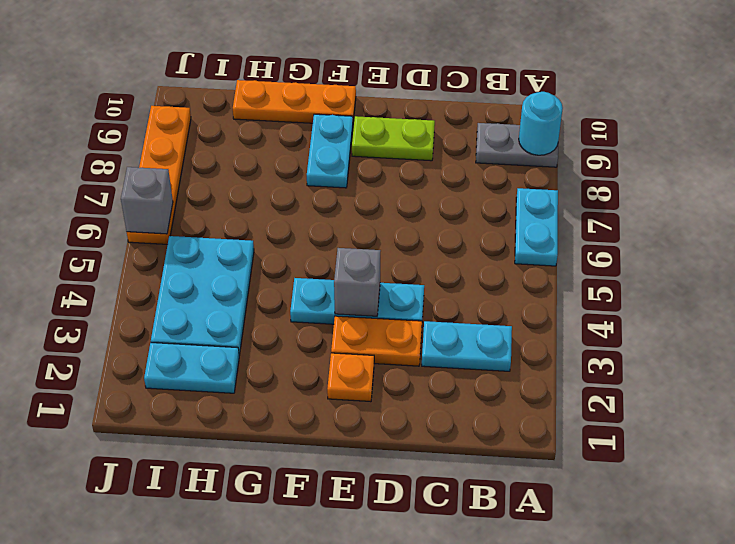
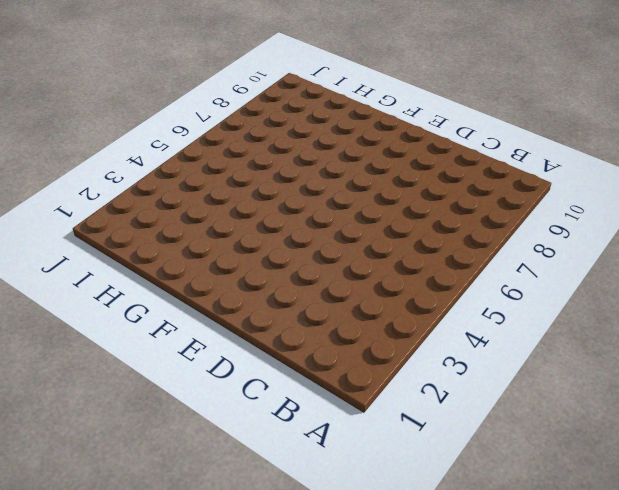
none -> cyan 1x2 plate [515,188,558,266]
none -> grey 1x2 plate [476,123,558,167]
none -> cyan 1x2 plate [422,321,512,371]

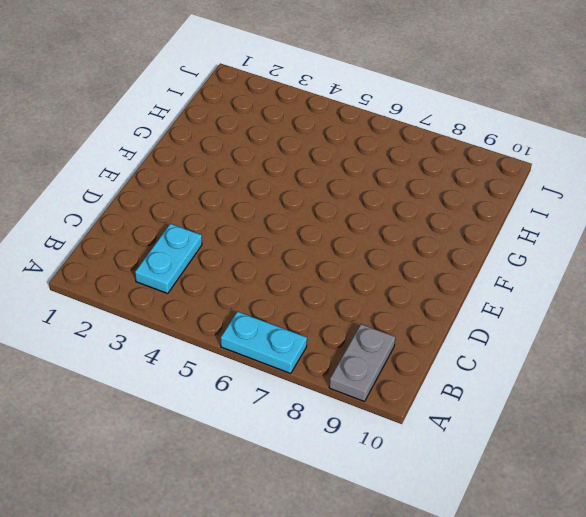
none -> orange 1x2 plate [331,316,422,366]
none -> cyan 1x3 plate [290,278,424,324]
none -> lime 1x2 plate [352,116,435,161]

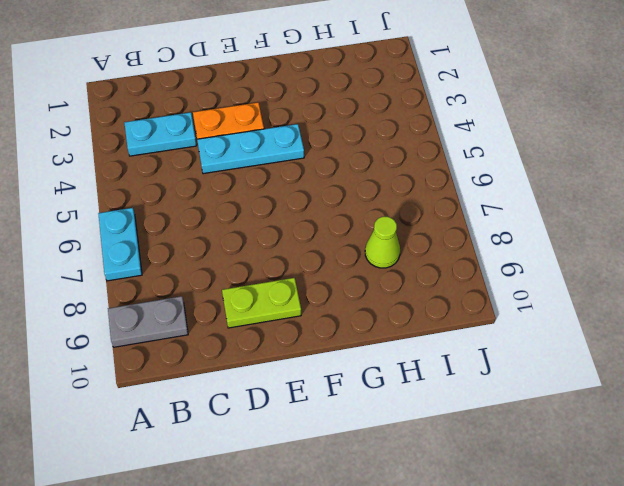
lime 1x1 cone [365,217,400,268] -> none
none -> orange 1x1 plate [327,353,374,402]
none -> cyan 1x2 plate [307,114,353,188]
none -> orange 1x3 plate [233,80,356,123]

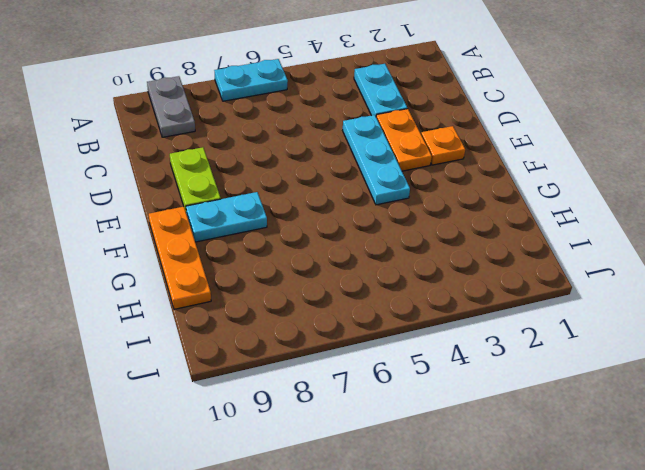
none -> cyan 1x2 plate [144,343,239,393]
none -> cyan 2x3 plate [151,236,254,355]
none -> orange 1x4 plate [127,106,191,244]

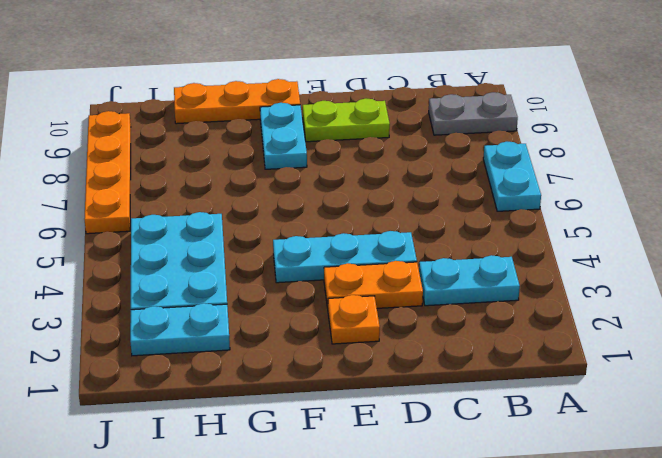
none -> cyan 1x1 round brick [519,92,563,155]
none -> grey 1x1 brick [334,248,381,316]
none -> grey 1x1 brick [121,167,173,234]

